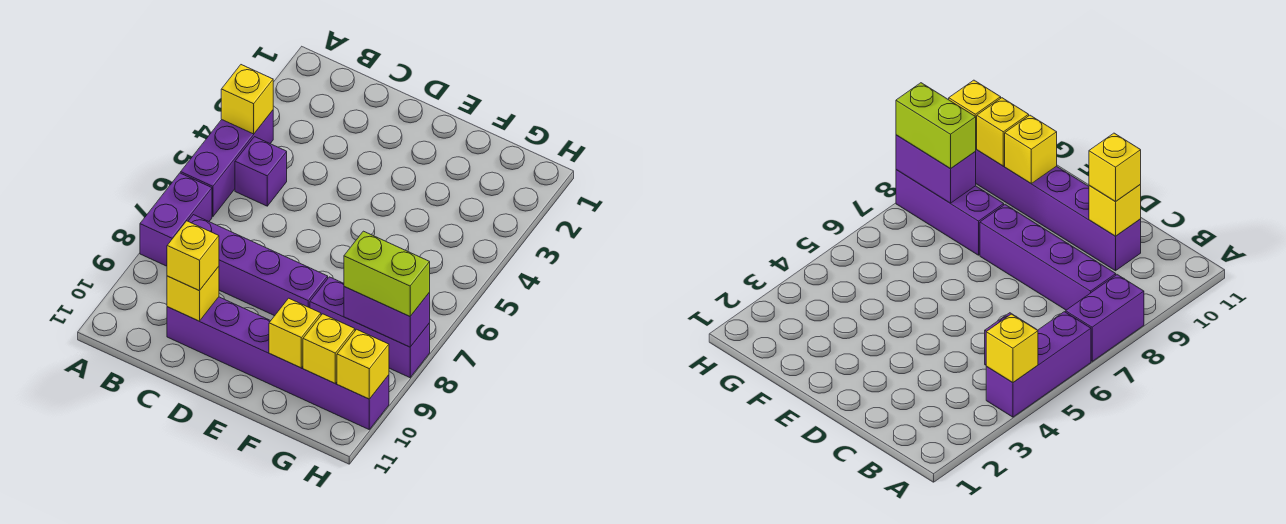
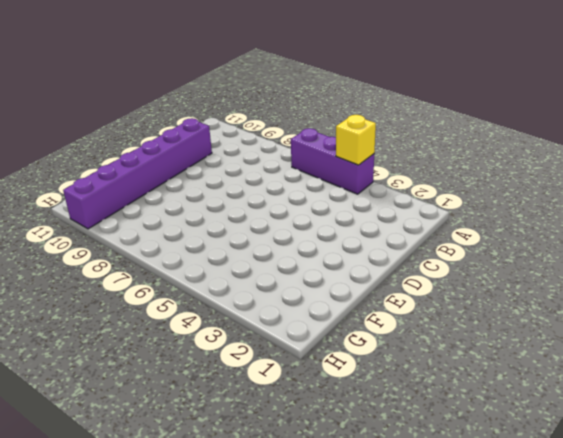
none -> purple 1x2 brick [140,173,212,266]
none -> purple 1x1 brick [235,137,287,206]
none -> purple 1x4 brick [188,215,328,316]

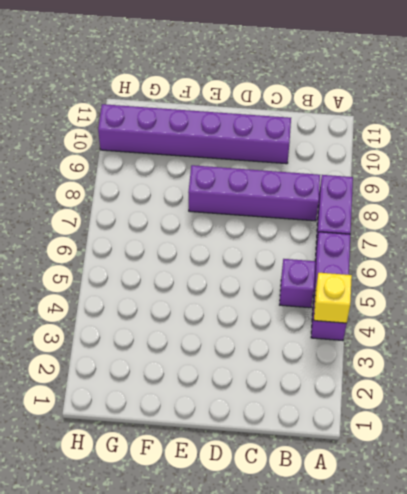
none -> purple 1x3 brick [310,277,430,378]
none -> yellow 1x1 brick [167,267,219,321]
none -> yellow 1x1 brick [269,298,321,368]

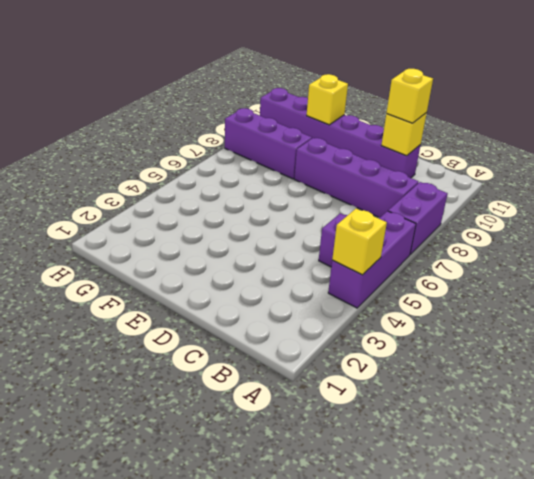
none -> purple 1x2 brick [344,287,430,347]
none -> yellow 1x1 brick [303,314,355,383]
none -> yellow 1x1 brick [337,329,389,399]

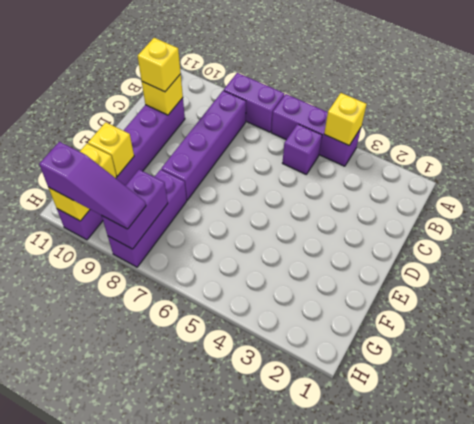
purple 1x3 slope [39,142,146,229] -> lime 1x2 brick [344,231,430,316]

